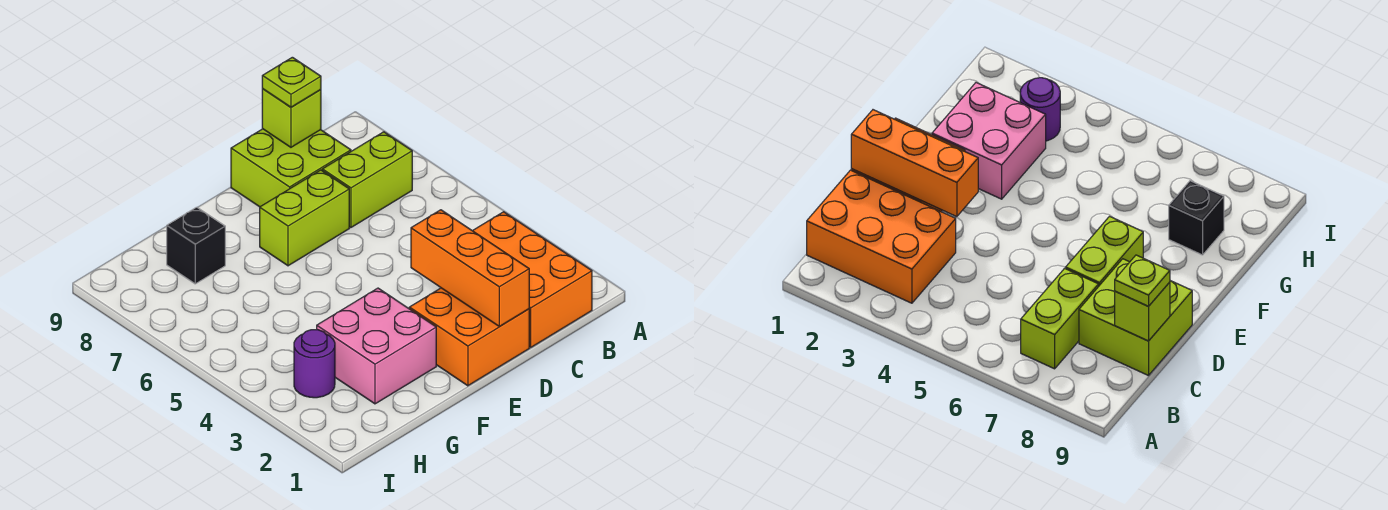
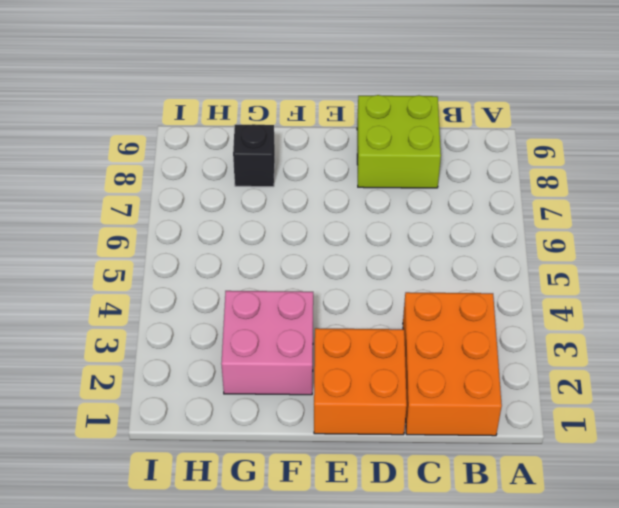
none -> lime 1x2 brick [322,132,412,228]
none -> lime 1x2 brick [260,170,349,266]

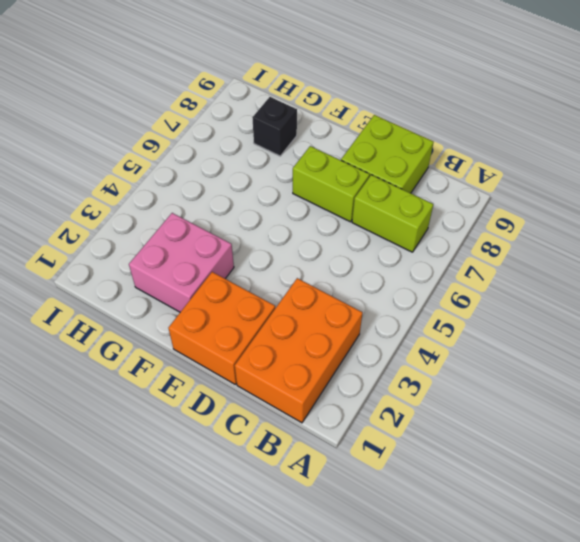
none -> purple 1x1 round brick [294,330,335,398]
none -> lime 1x1 brick [262,89,321,147]

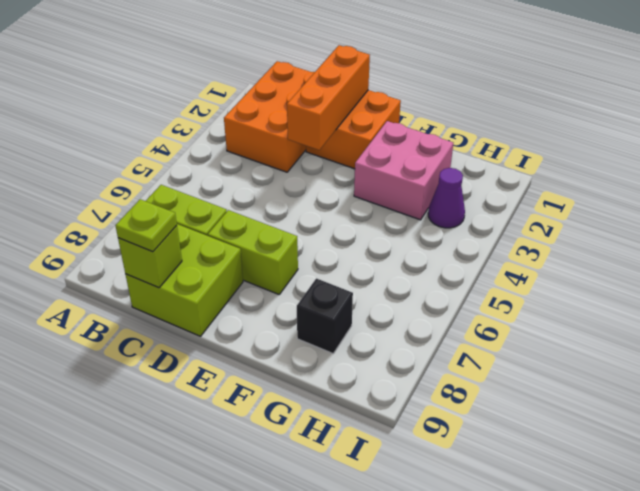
purple 1x1 cone [428,168,465,228] -> purple 1x1 round brick [294,330,335,398]

